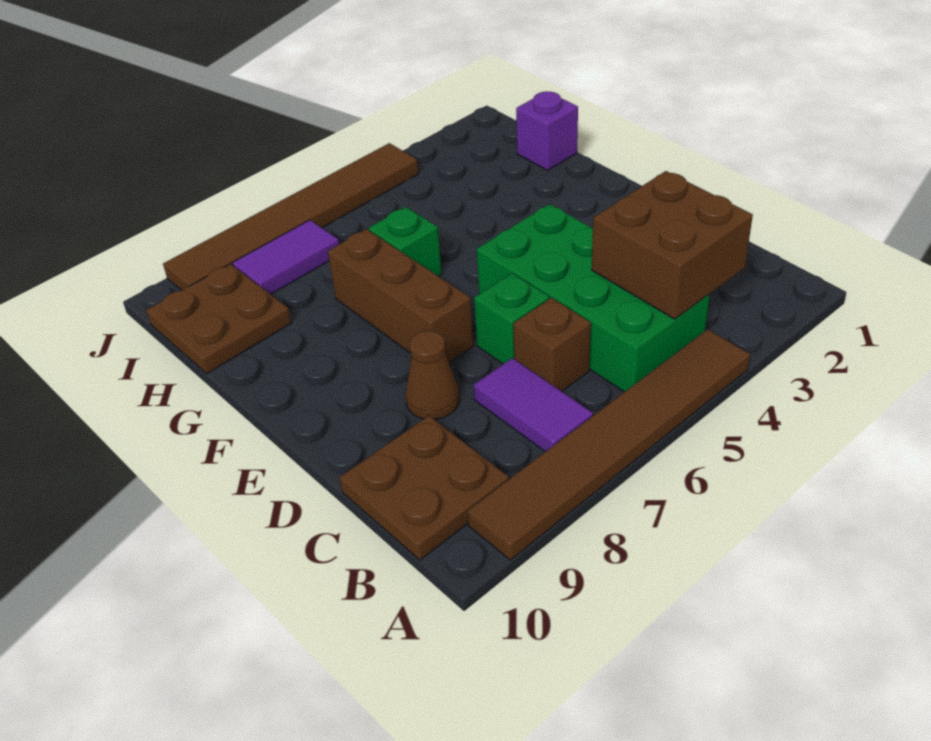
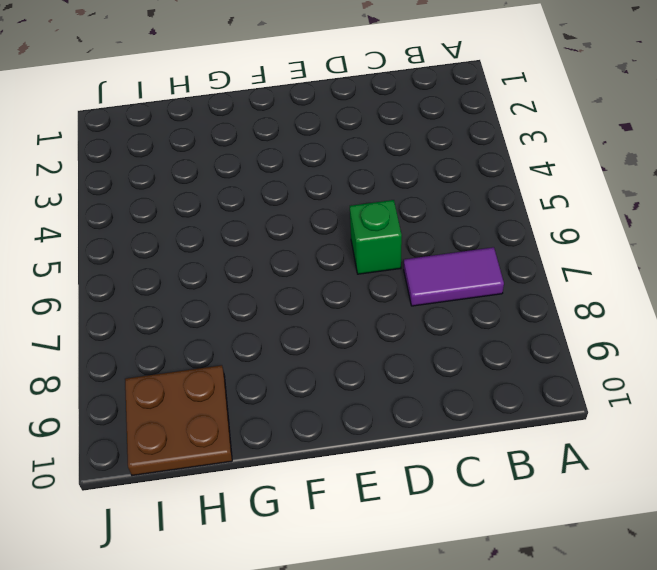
none -> brown 1x6 tile [468,329,750,560]
none -> green 2x4 brick [477,204,710,392]
none -> brown 2x2 plate [340,416,509,560]

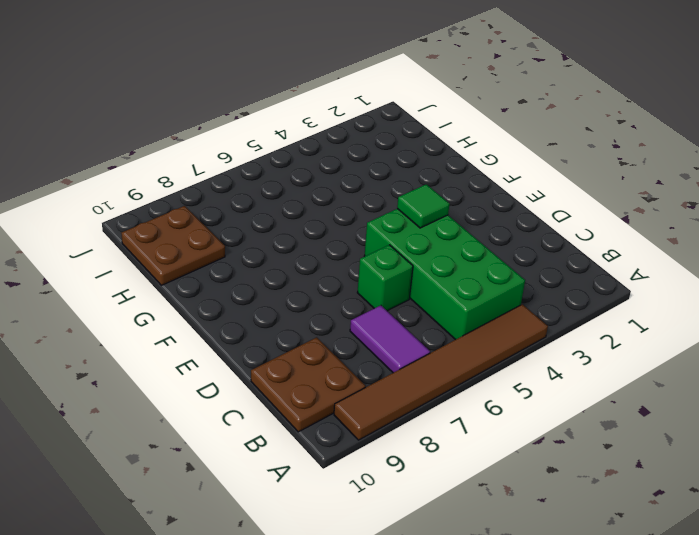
green 1x1 tile [397,184,450,228] -> none
none -> brown 1x1 brick [513,298,591,391]
none -> brown 1x1 cone [405,331,459,420]
none -> brown 1x3 brick [328,229,473,362]

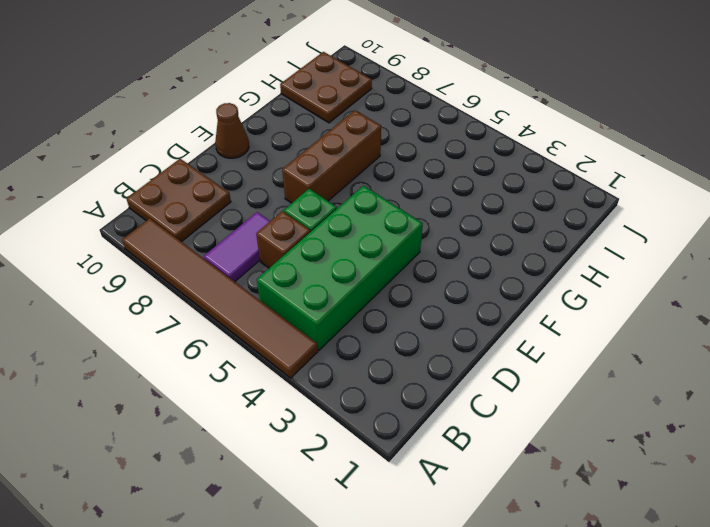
brown 1x1 cone [215,103,249,158] -> brown 1x1 cone moved to [405,331,459,420]
none -> green 1x1 brick [368,207,442,276]
none -> purple 1x1 brick [516,91,578,170]
none -> purple 1x2 tile [233,220,339,294]

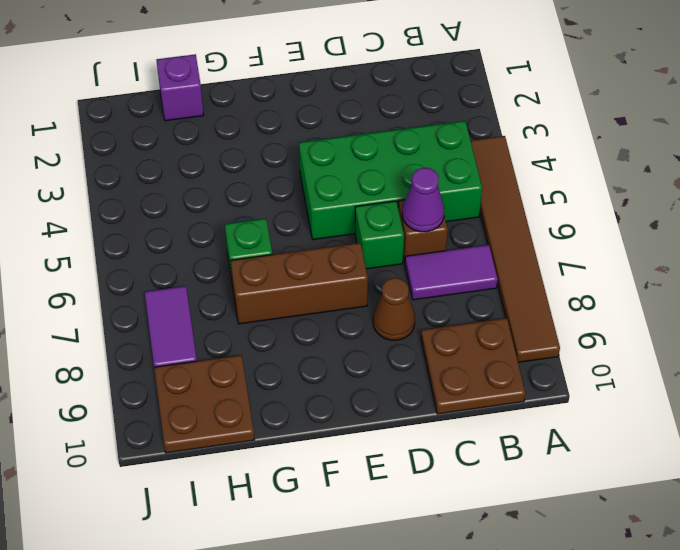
purple 1x1 cone [402,168,444,232] -> none
none -> brown 1x6 tile [163,143,418,290]
none -> brown 2x2 brick [592,171,753,319]

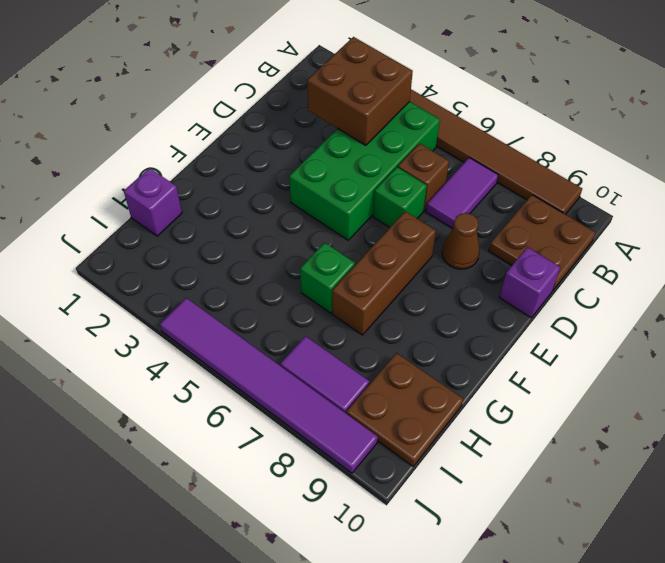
purple 1x1 brick [499,247,560,318] -> none
purple 1x6 tile [160,298,378,473] -> brown 1x6 tile [163,143,418,290]

